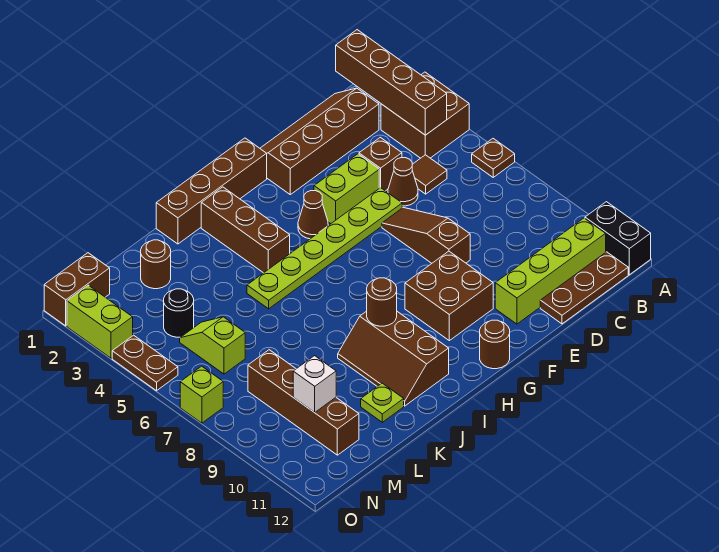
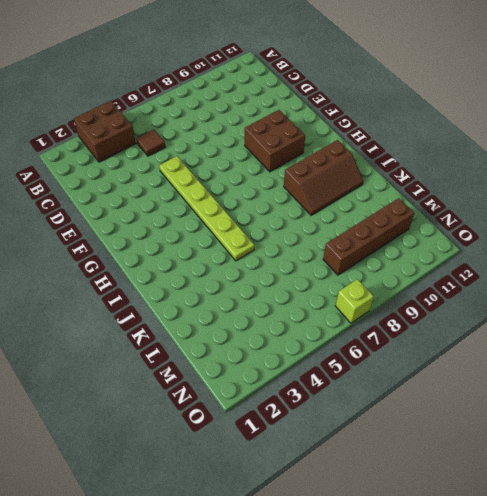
none -> brown 1x1 plate [472,139,515,177]
none -> black 1x2 brick [585,202,651,275]
none -> lime 1x4 brick [495,218,606,324]
none -> brown 1x3 plate [540,252,628,324]

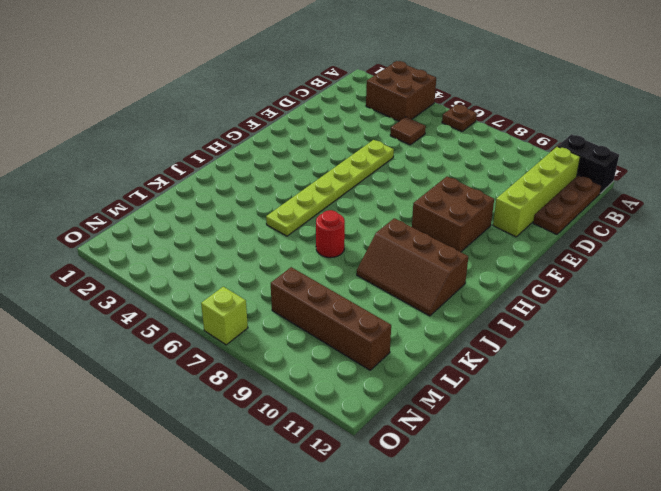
red 1x1 round brick [316,210,345,258] -> none
none -> brown 2x4 slope [260,88,379,195]
none -> brown 1x1 brick [359,137,402,191]
none -> brown 1x1 cone [388,158,418,206]
none -> lime 1x2 brick [314,154,379,224]

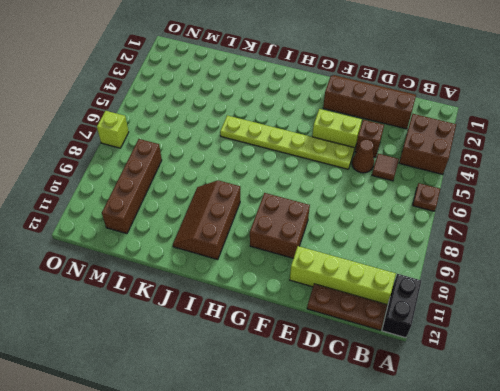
none -> brown 1x3 slope [382,207,470,263]
none -> brown 1x4 brick [156,138,267,244]
none -> brown 1x1 cone [298,191,328,239]
none -> brown 1x1 round brick [480,320,510,369]

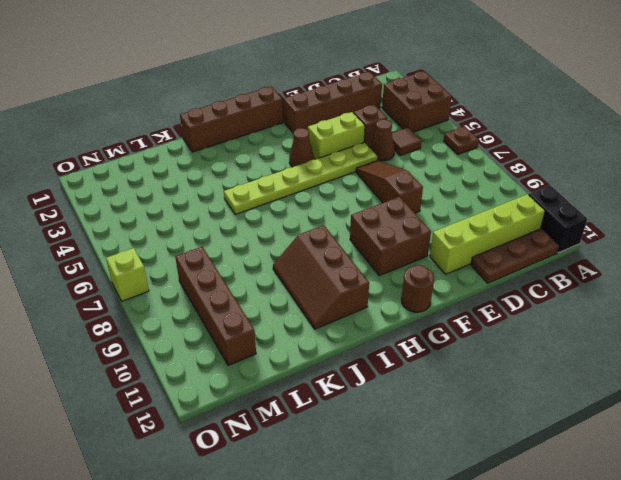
none -> brown 1x3 brick [201,187,290,273]
none -> lime 1x1 plate [361,383,404,422]
none -> brown 1x1 round brick [141,240,171,289]
none -> black 1x1 round brick [164,289,194,337]

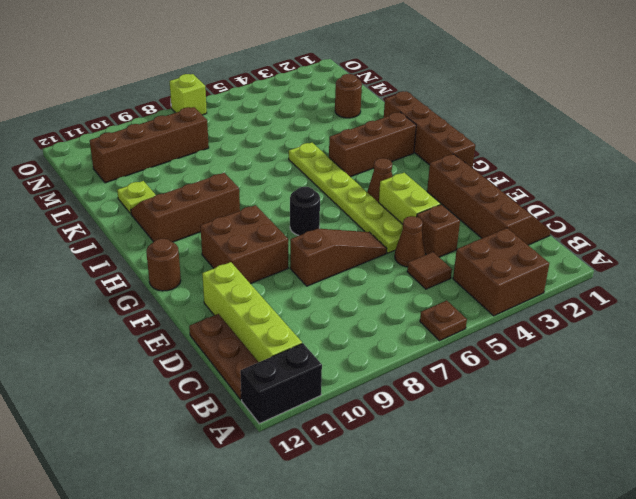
black 1x1 round brick [290,187,320,236] -> black 1x1 round brick moved to [164,289,194,337]
none -> lime 1x2 slope [180,317,245,374]
none -> brown 1x2 brick [44,253,110,326]
none -> lime 1x2 brick [67,285,133,358]
none -> brown 1x2 plate [112,335,178,391]

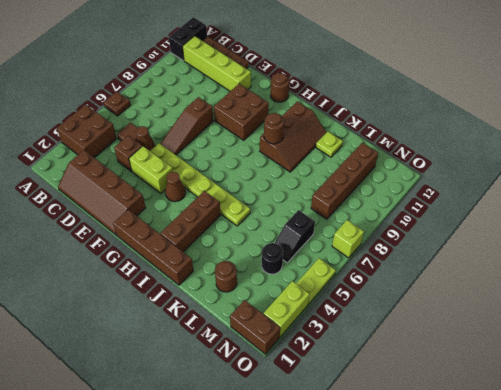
black 1x2 slope [275,210,315,263] -> lime 1x2 slope [180,317,245,374]
lime 1x2 plate [296,258,336,304] -> brown 1x2 plate [112,335,178,391]
none -> brown 1x4 brick [336,30,447,135]
none -> white 1x1 brick [293,356,336,412]

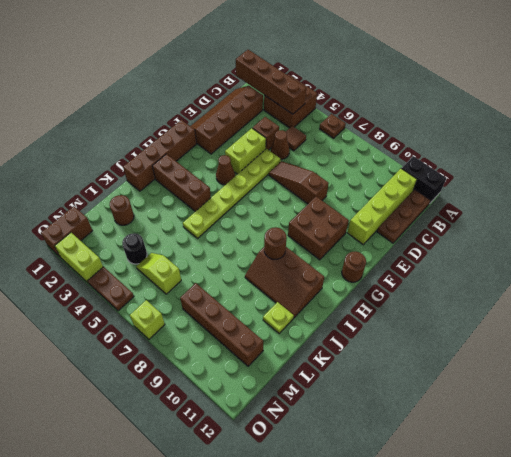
none -> white 1x1 brick [293,356,336,412]

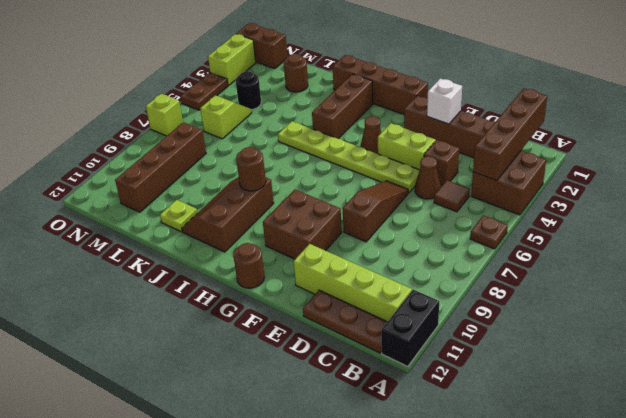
white 1x1 brick [427,79,462,124] -> white 1x1 brick moved to [293,356,336,412]

